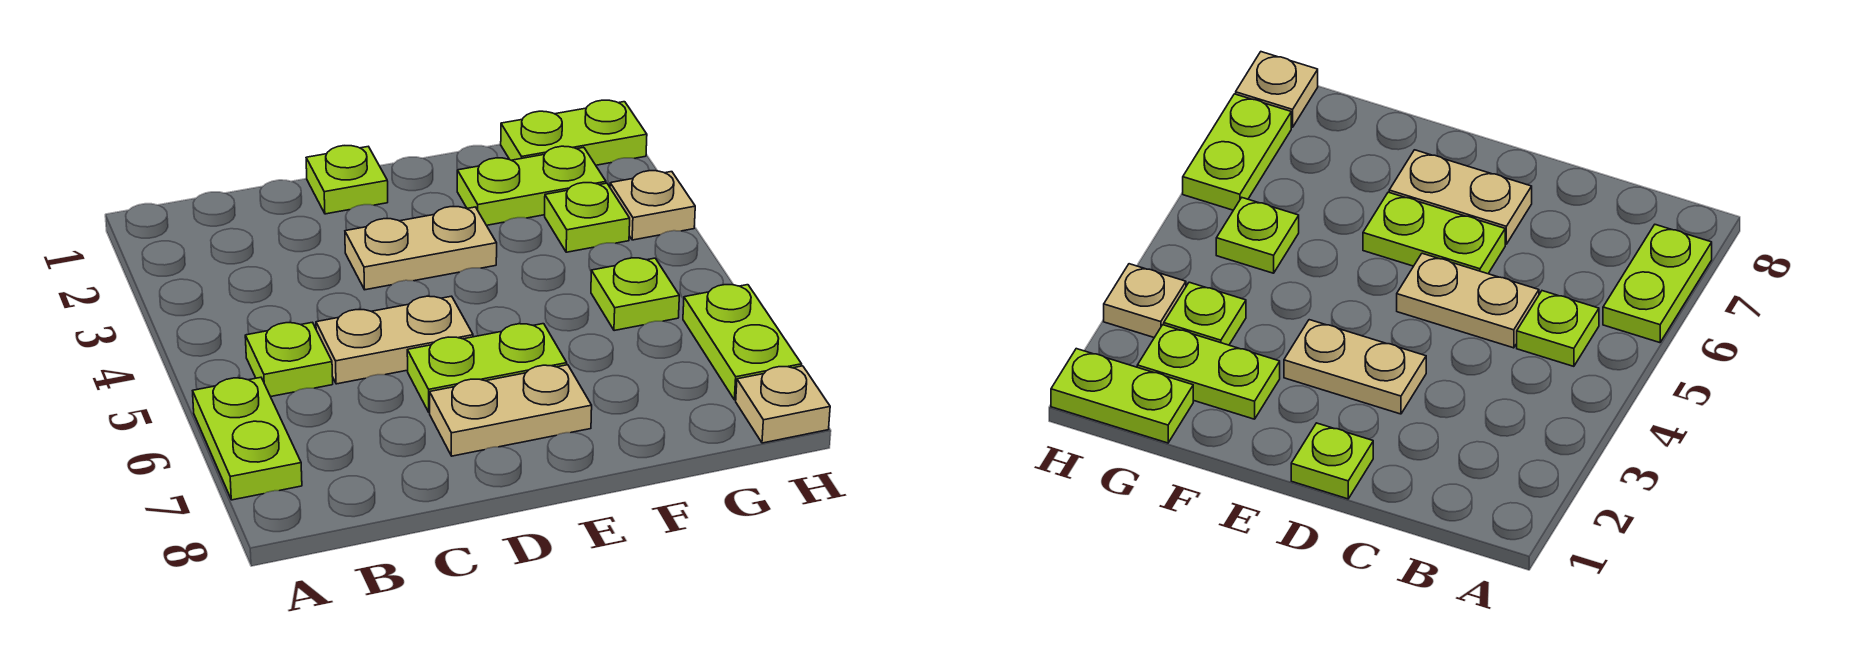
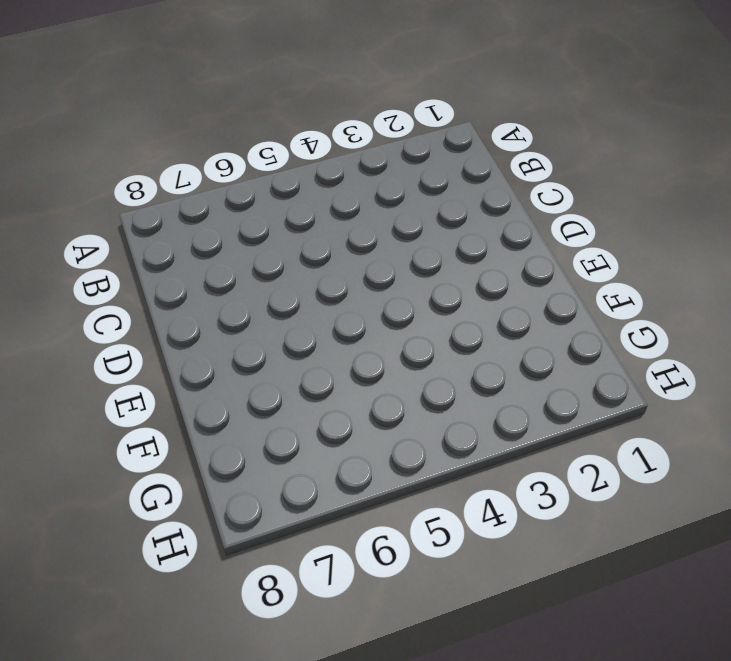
none -> lime 1x2 plate [193,377,302,500]
none -> lime 1x1 plate [245,322,333,397]
none -> tan 1x2 plate [316,296,473,384]

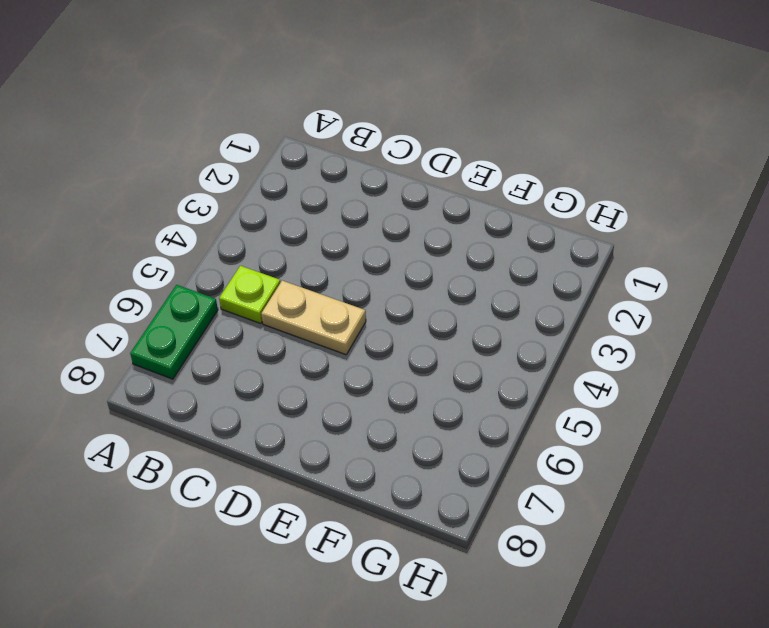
green 1x2 plate [130,285,218,379] -> lime 1x2 plate [193,377,302,500]
none -> lime 1x1 plate [306,146,388,214]
none -> tan 1x2 plate [345,207,497,290]
none -> lime 1x2 plate [407,324,567,413]

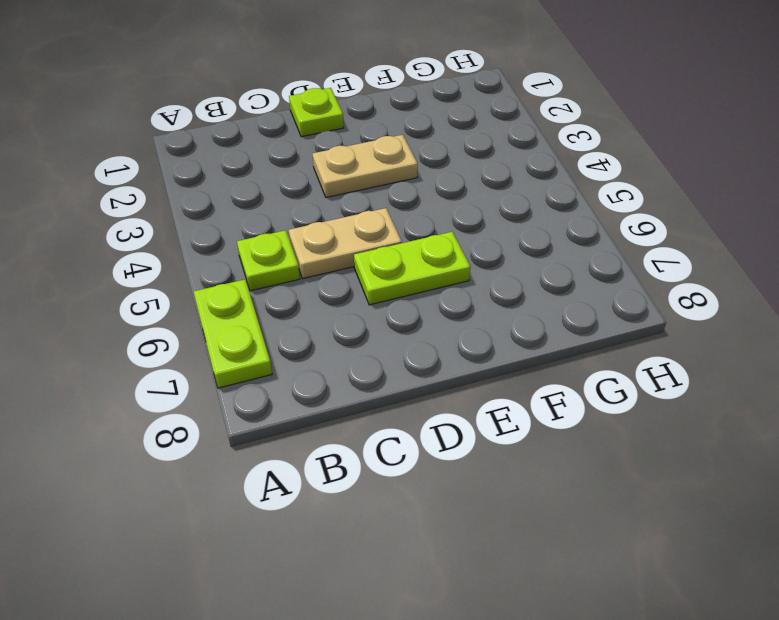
none -> tan 1x2 plate [430,365,592,456]
none -> lime 1x2 plate [457,146,606,225]
none -> lime 1x2 plate [501,100,647,165]

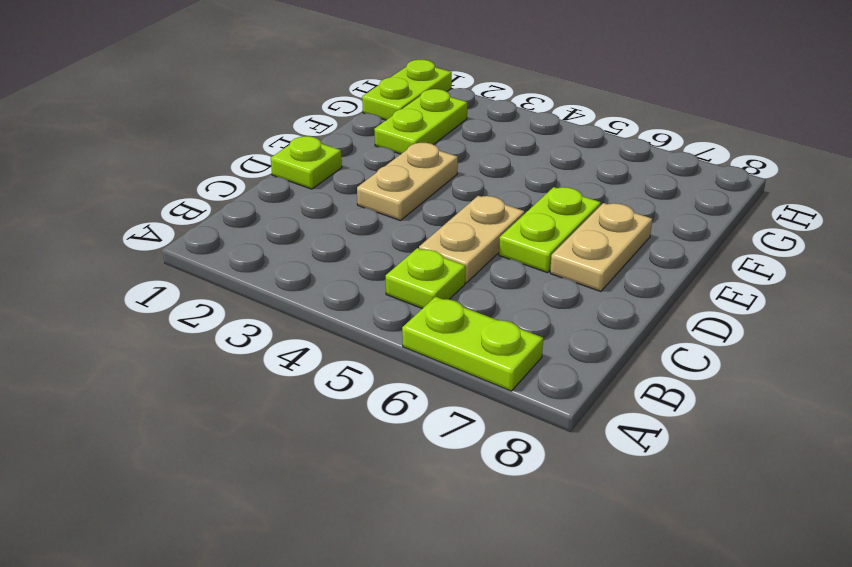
none -> lime 1x1 plate [545,183,630,252]
none -> lime 1x1 plate [591,258,679,331]
none -> tan 1x1 plate [610,171,695,240]

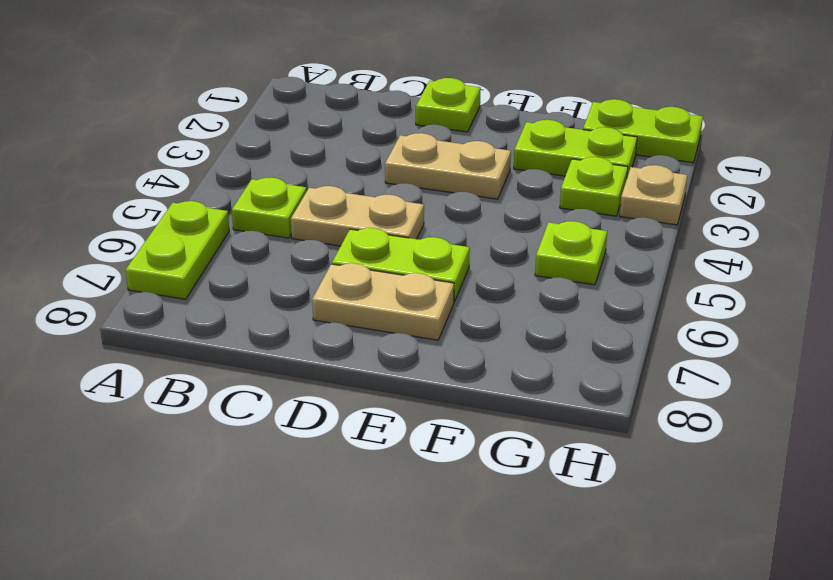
none -> lime 1x2 plate [683,285,802,400]
none -> tan 1x1 plate [736,366,830,443]

